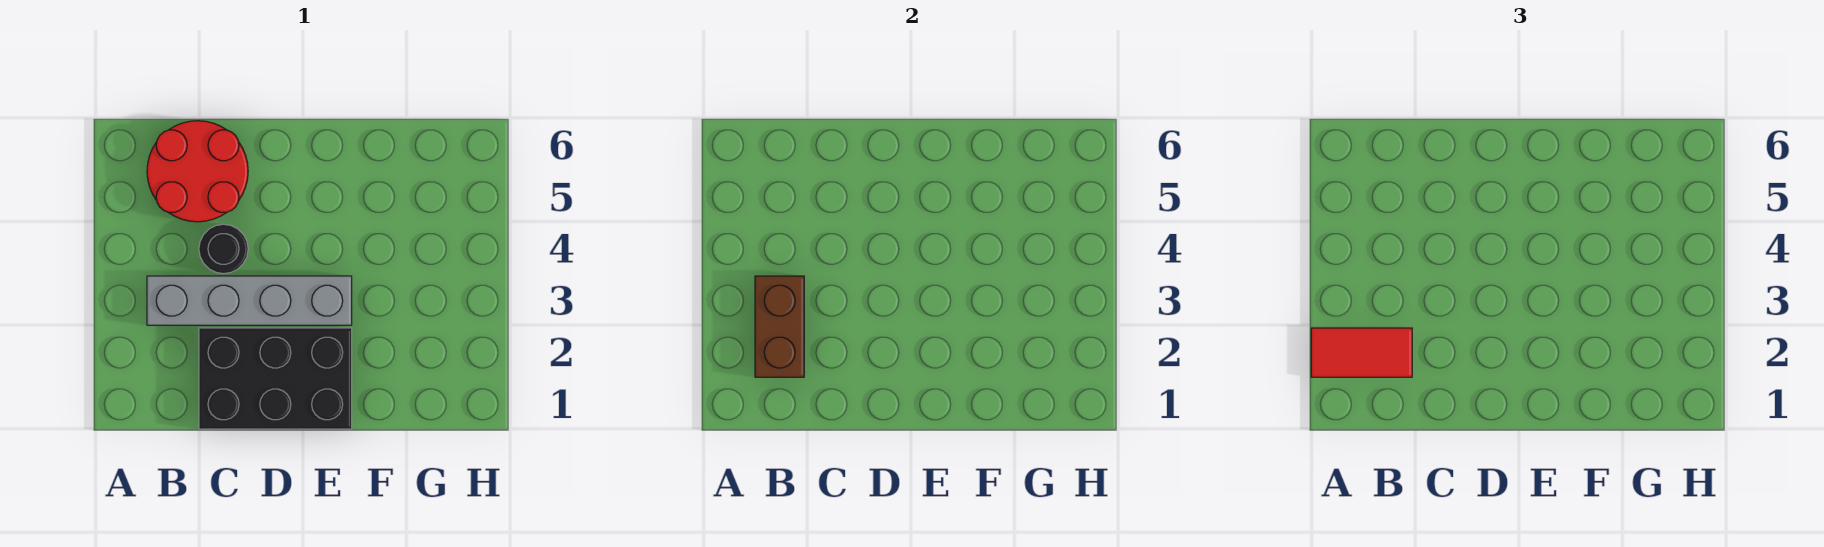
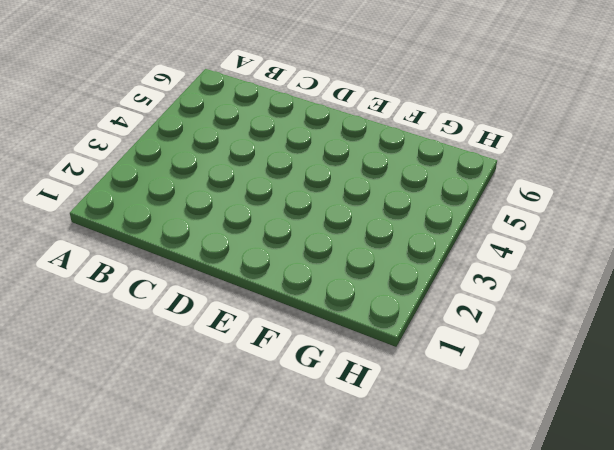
none -> grey 1x4 brick [147,276,352,325]
none -> red 2x2 round brick [147,121,248,222]

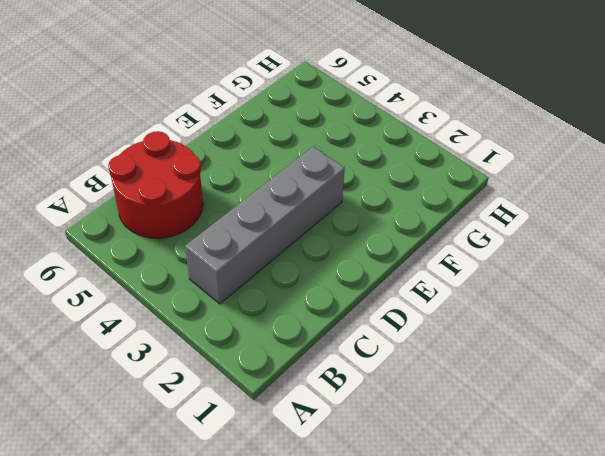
none -> black 2x3 brick [199,328,352,429]
none -> black 1x1 round brick [199,224,248,274]

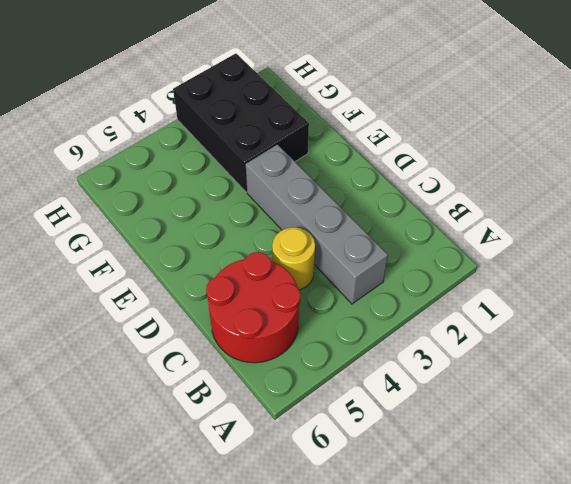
yellow 1x1 round brick [272,227,315,290] -> black 1x1 round brick [199,224,248,274]
black 2x3 brick [173,53,309,192] -> black 2x3 brick moved to [199,328,352,429]
none -> brown 1x2 brick [755,276,804,377]
none -> red 1x2 tile [1311,328,1412,377]

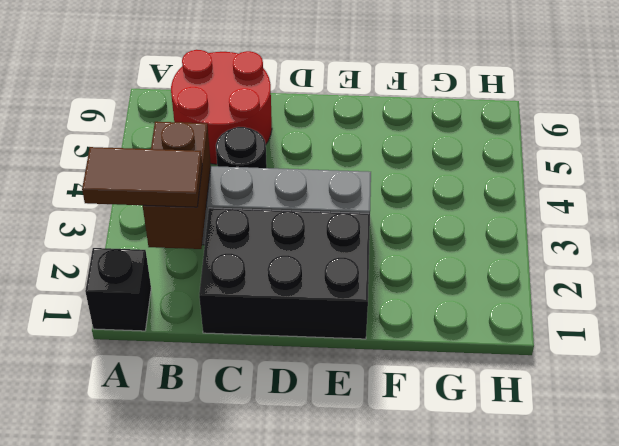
black 1x1 brick [85,248,151,331] -> none
brown 1x2 tile [82,147,202,207] -> red 1x2 tile [1311,328,1412,377]

